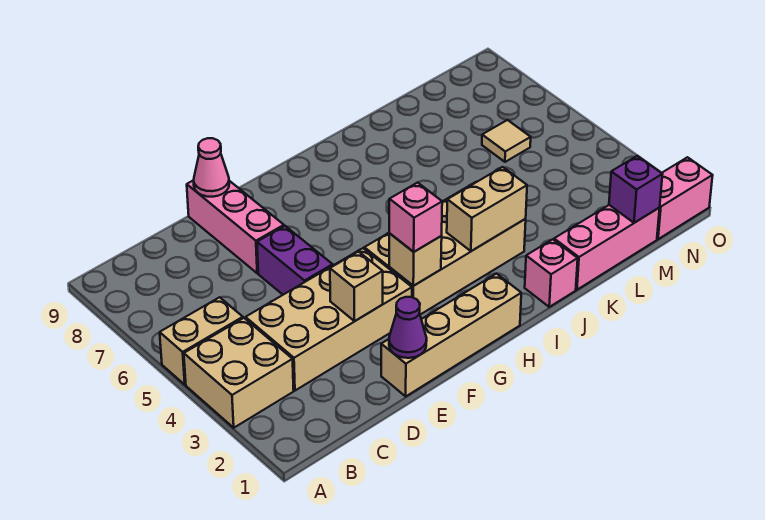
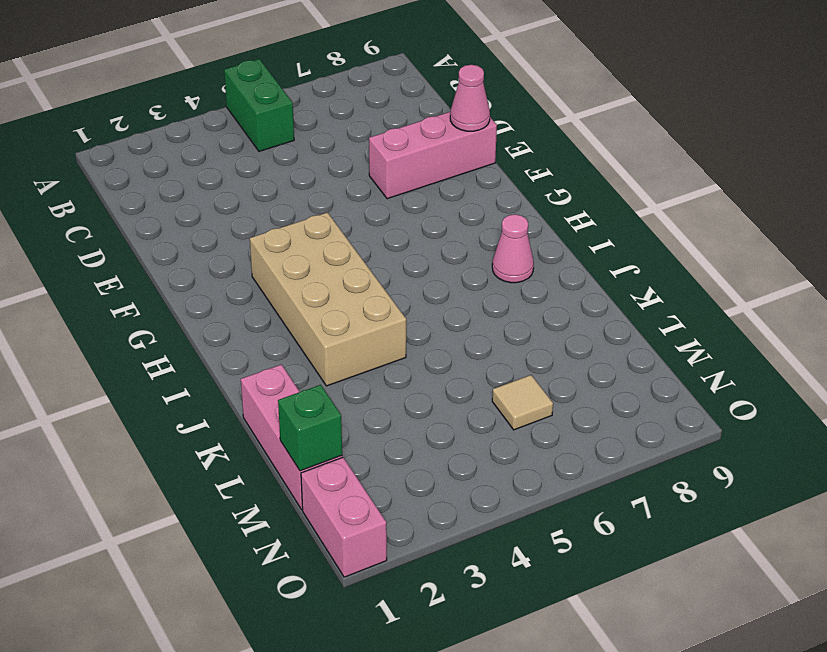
green 1x2 brick [224,59,294,151] -> tan 1x2 brick [160,297,243,385]
pink 1x1 cone [492,214,534,283] -> none
green 1x1 brick [278,385,342,471] -> purple 1x1 brick [609,156,662,223]
none -> tan 2x2 brick [184,318,294,428]
none -> tan 2x4 brick [246,248,412,391]
none -> tan 1x4 brick [381,274,521,396]

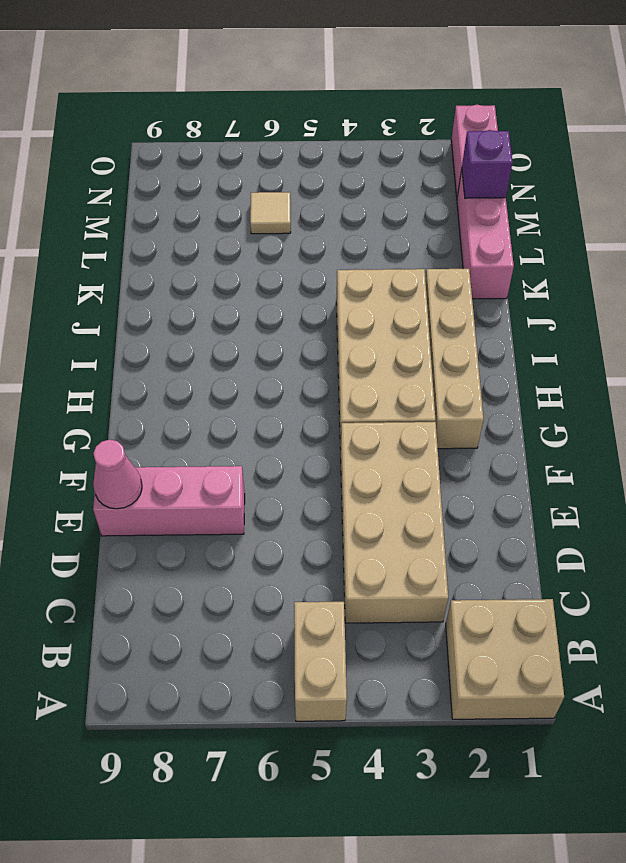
tan 2x2 brick [446,599,564,719] -> tan 2x2 brick moved to [184,318,294,428]
tan 1x4 brick [425,269,484,449] -> tan 1x4 brick moved to [381,274,521,396]
none -> purple 1x2 brick [257,226,333,295]
none -> pink 1x1 brick [525,239,578,307]
none -> purple 1x1 cone [389,297,427,358]

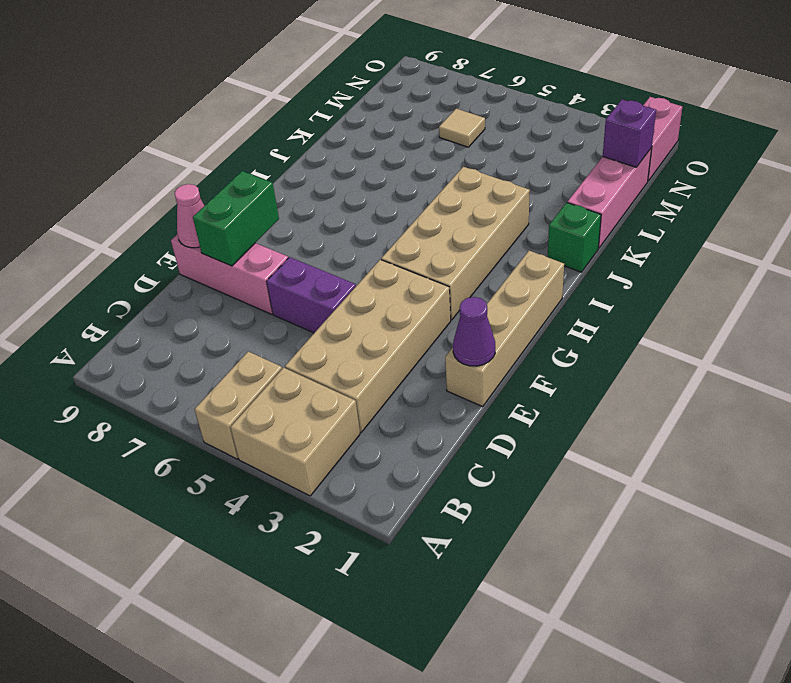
green 1x2 brick [193,171,279,266] -> none
green 1x1 brick [548,203,601,272] -> pink 1x1 brick [525,239,578,307]
none -> tan 1x1 brick [330,252,383,321]
none -> tan 1x1 brick [389,234,442,286]
none -> tan 1x2 brick [447,167,527,251]

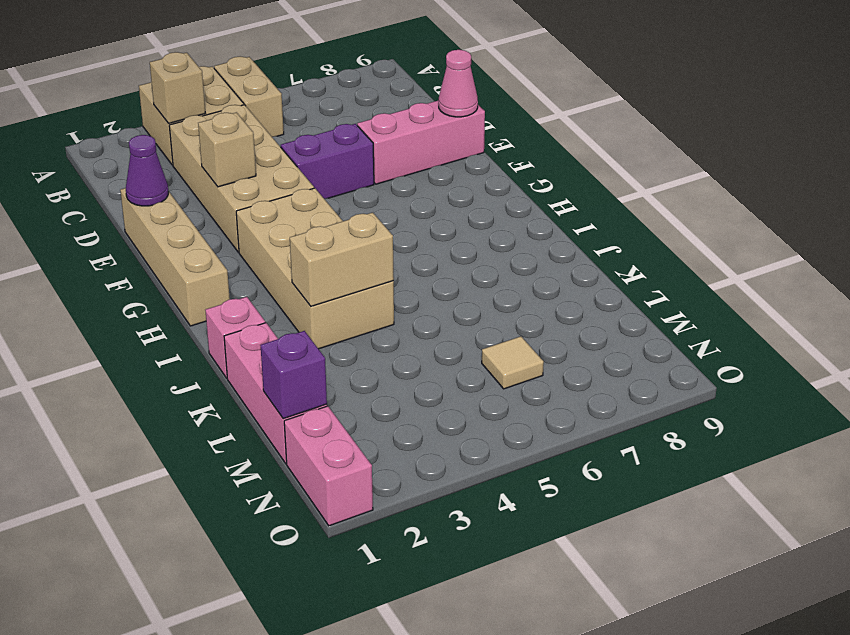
tan 1x1 brick [150,52,205,123] -> tan 1x1 brick moved to [389,234,442,286]
tan 1x2 brick [290,213,394,306] -> tan 1x2 brick turned to [447,167,527,251]
none -> pink 1x1 brick [389,182,442,252]

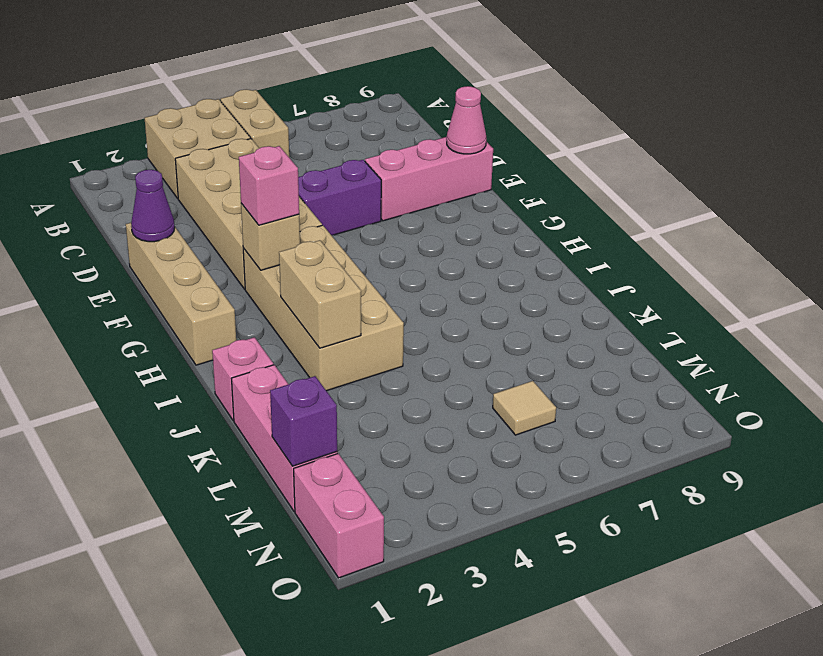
none -> tan 1x1 brick [330,252,383,321]

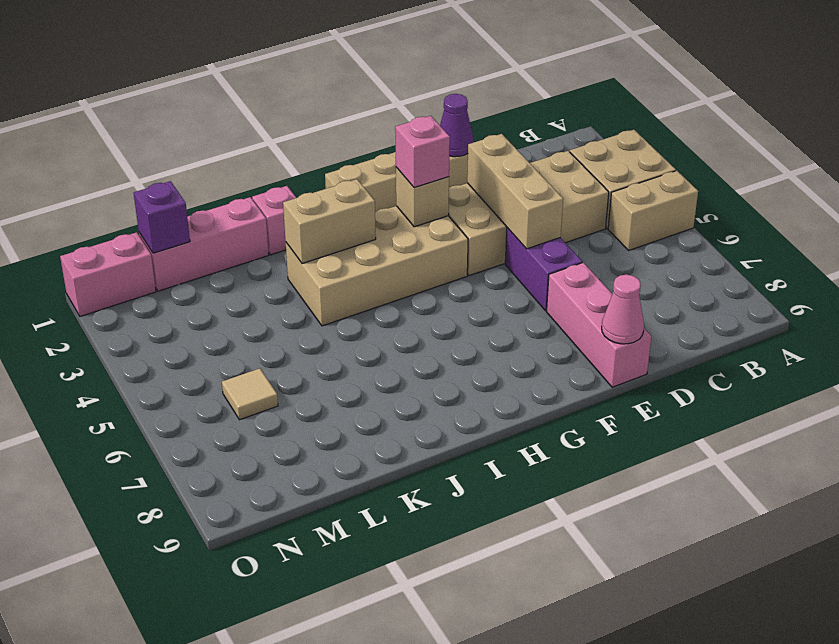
tan 1x3 brick [467,134,563,249] -> tan 1x1 brick [330,252,383,321]

